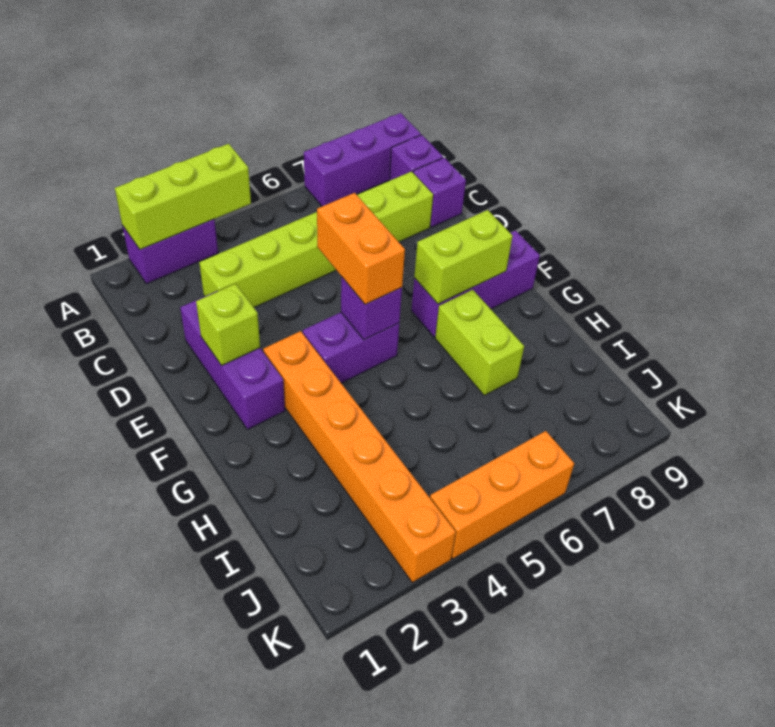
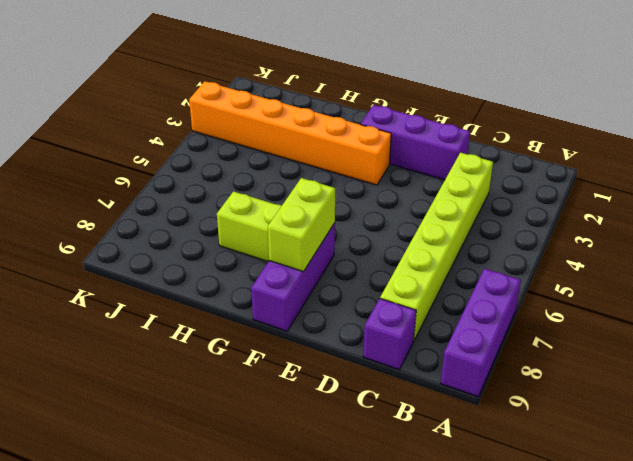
none -> purple 1x2 brick [123,219,218,284]
none -> purple 1x1 brick [389,135,443,181]
none -> purple 1x2 brick [303,312,399,383]

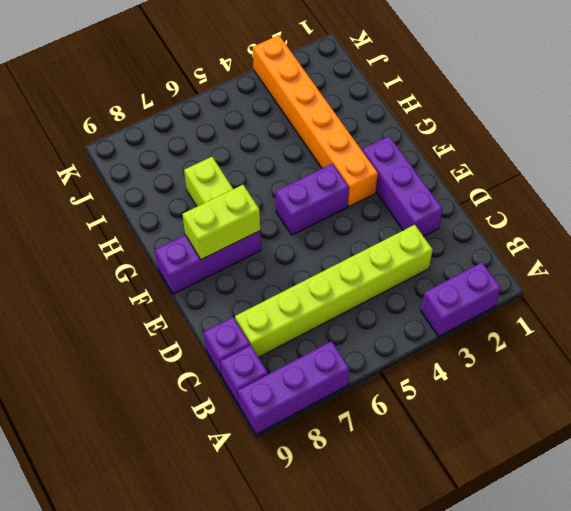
none -> orange 1x3 brick [430,431,574,559]
none -> lime 1x3 brick [115,144,251,249]
none -> lime 1x1 brick [196,284,260,365]

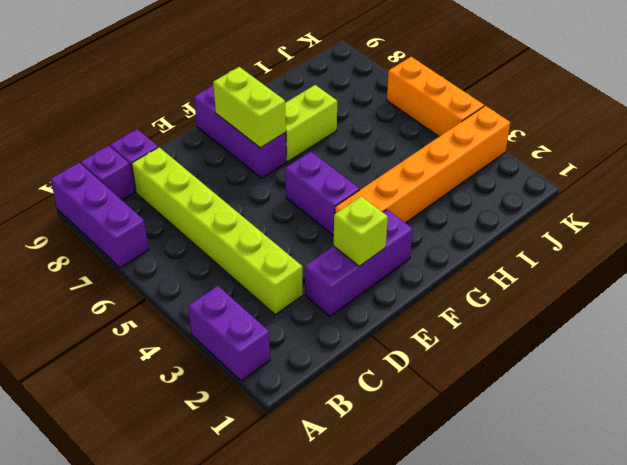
none -> lime 1x3 brick [115,144,251,249]
none -> purple 1x1 brick [341,277,402,340]
none -> orange 1x2 brick [317,193,405,305]

